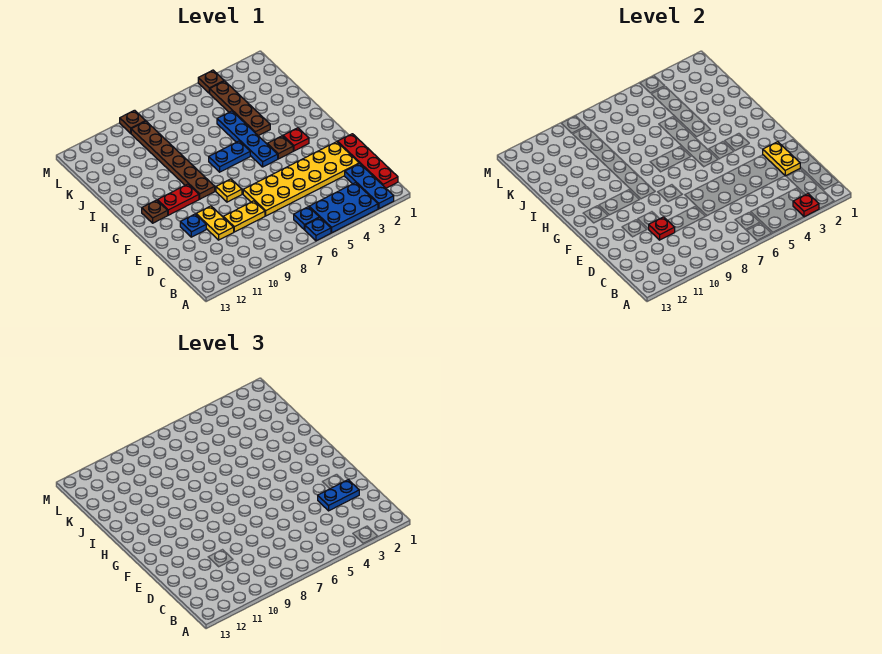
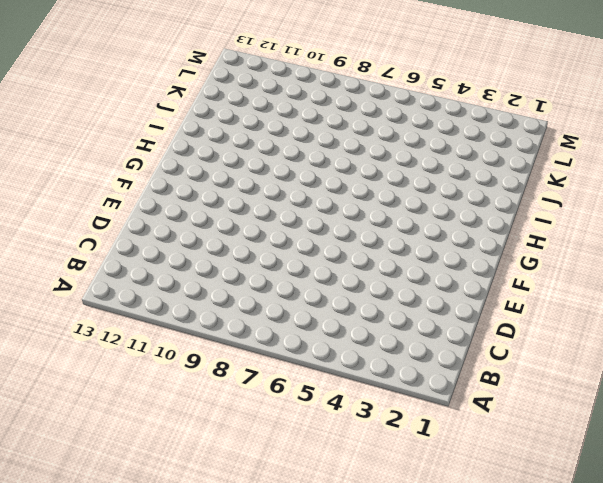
none -> blue 1x3 plate [345,164,394,209]
none -> blue 2x3 plate [309,183,378,233]
none -> blue 1x1 plate [305,218,331,241]

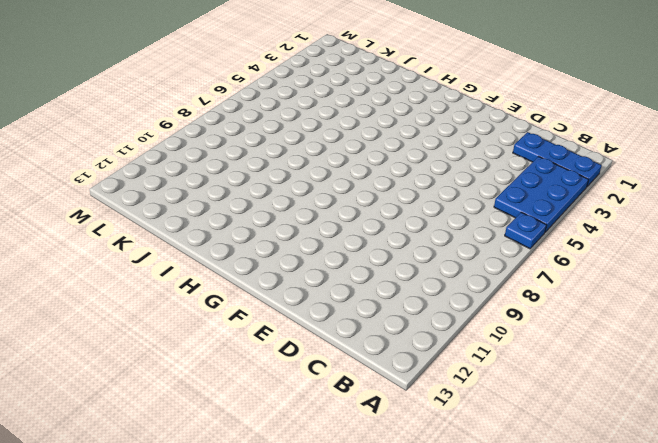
none -> red 1x4 plate [337,134,398,188]
none -> blue 1x1 plate [294,207,319,230]
none -> yellow 2x6 plate [243,142,359,216]

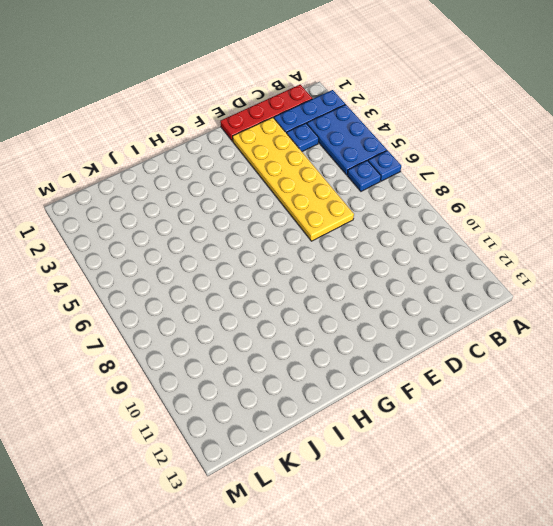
blue 1x1 plate [287,123,319,152] -> blue 1x1 plate moved to [180,214,206,237]
none -> yellow 1x2 plate [223,201,265,232]
none -> yellow 1x2 plate [196,206,234,240]
none -> yellow 1x1 plate [216,179,242,202]

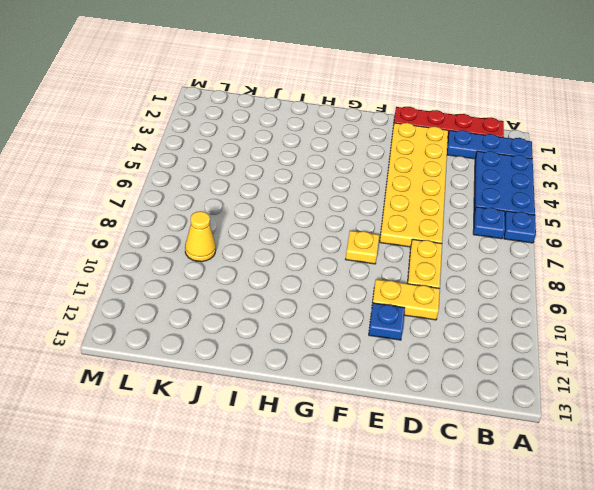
yellow 1x1 cone [185,211,216,262] -> brown 1x6 plate [131,121,215,199]
none -> red 1x1 plate [283,128,309,151]
none -> brown 1x1 plate [267,136,293,159]
none -> blue 1x4 plate [217,111,278,167]

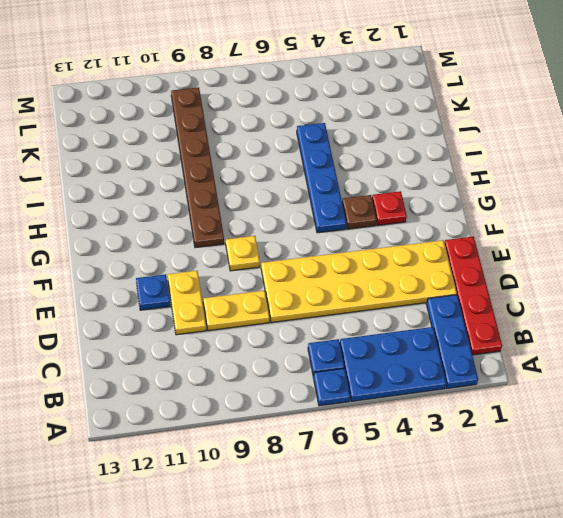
none -> red 1x2 plate [157,184,199,215]
none -> brown 1x1 plate [142,200,168,223]
none -> blue 1x2 plate [209,141,250,172]

